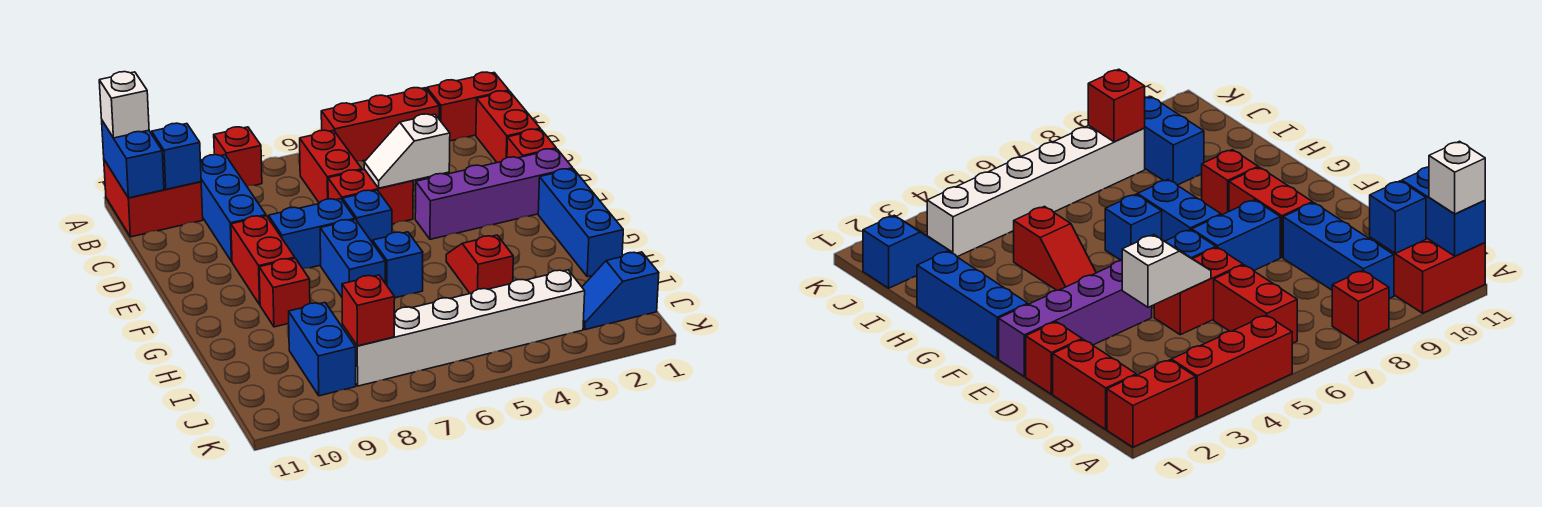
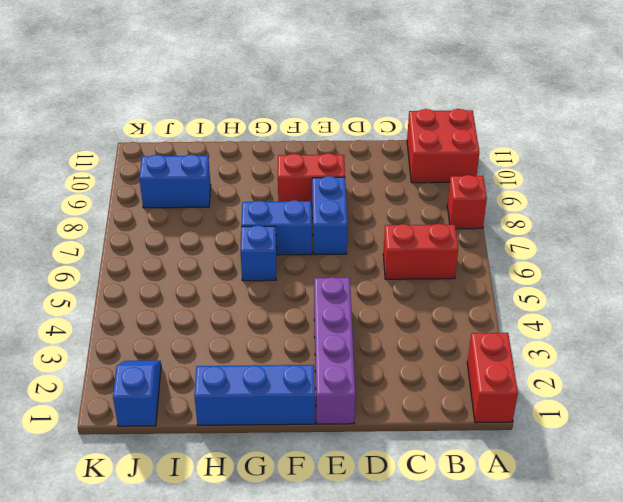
none -> red 1x3 brick [321,88,439,161]
none -> red 1x2 brick [476,91,540,163]
none -> blue 1x3 brick [200,155,266,261]

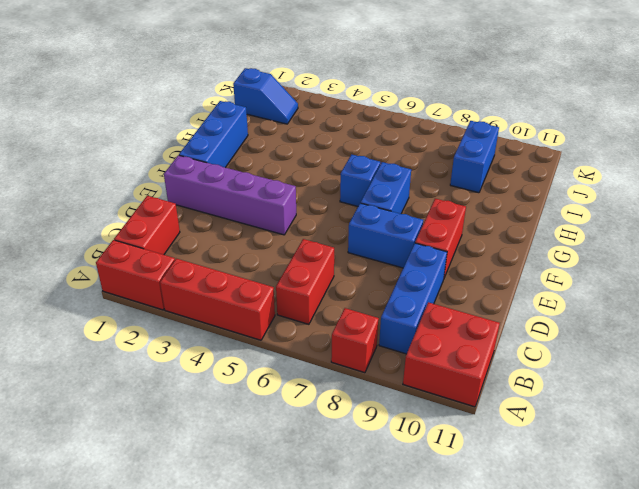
none -> red 1x1 brick [507,129,556,158]
none -> red 1x2 brick [328,169,413,224]
none -> blue 1x1 brick [343,190,392,243]

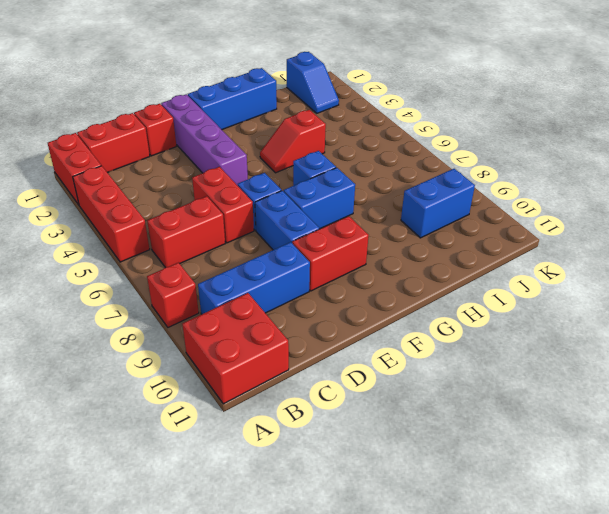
none -> red 1x1 brick [259,258,310,327]
none -> white 1x6 brick [343,270,585,386]
none -> blue 1x2 brick [102,121,164,198]

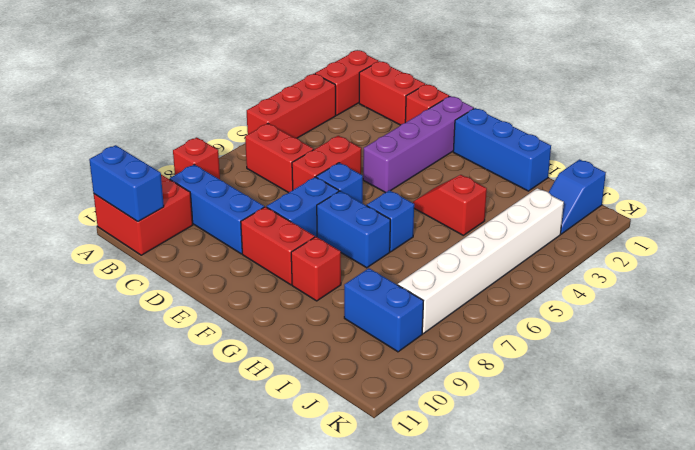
none -> blue 1x1 brick [152,123,201,189]
none -> white 1x2 slope [364,114,450,188]
none -> red 1x1 brick [342,275,395,346]

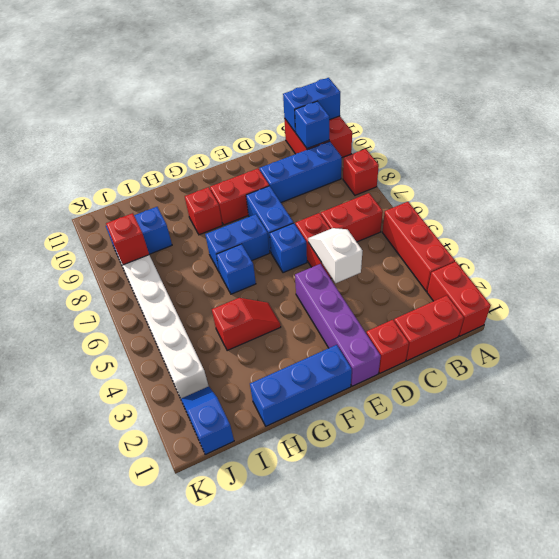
none -> white 1x1 brick [99,72,149,138]

